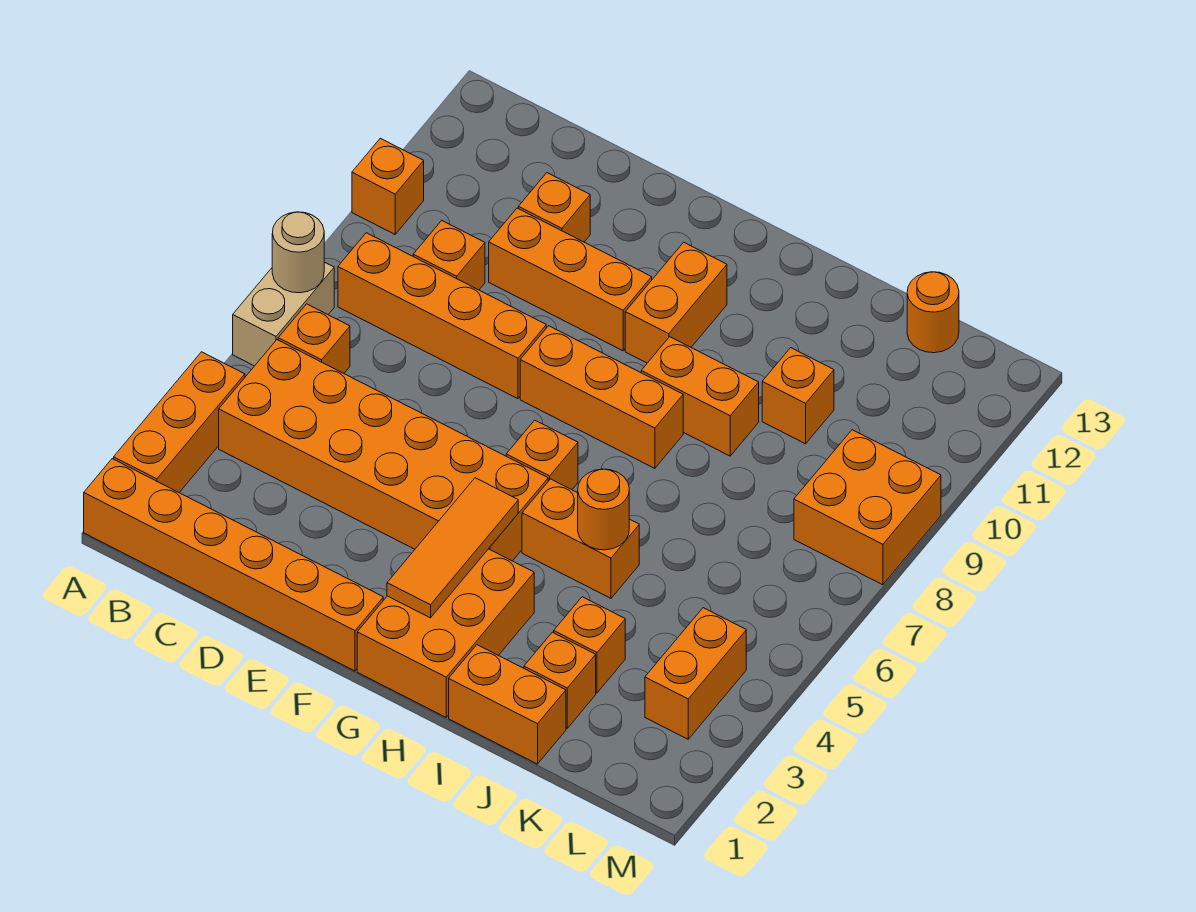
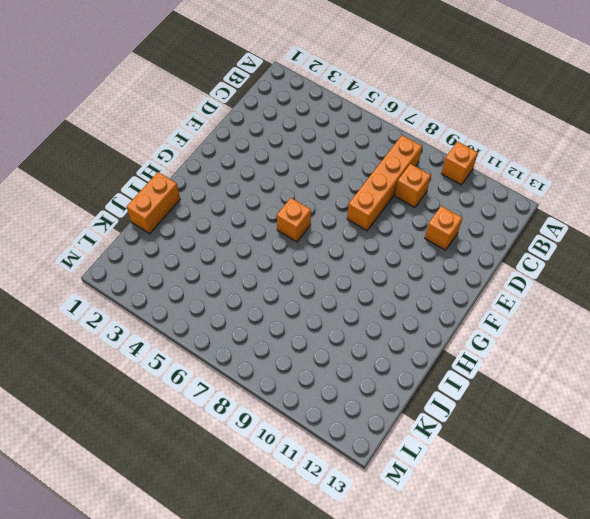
none -> orange 1x6 brick [84,459,383,671]
none -> orange 1x3 brick [114,352,245,492]
none -> tan 1x2 brick [233,262,334,366]

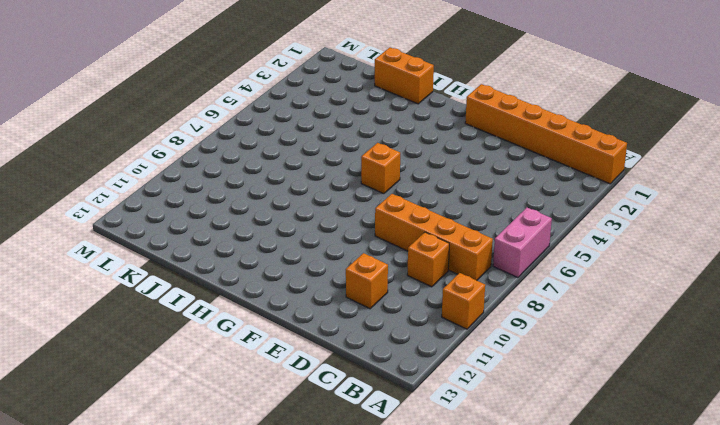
pink 1x2 brick [493,208,552,278] -> tan 1x2 brick [233,262,334,366]
none -> orange 1x3 brick [114,352,245,492]
none -> orange 2x6 brick [219,340,548,561]
none -> orange 1x1 brick [278,304,350,373]

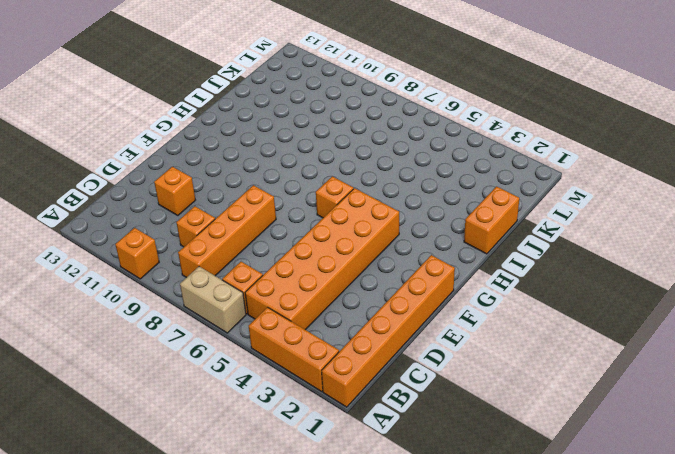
none -> orange 1x3 brick [489,208,652,351]
none -> orange 1x3 brick [520,326,683,468]
none -> orange 2x3 brick [357,549,534,717]

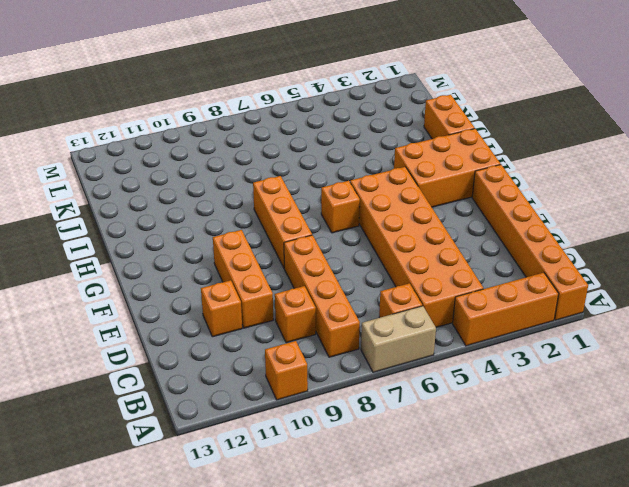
none -> orange 1x2 brick [625,242,727,363]
none -> orange 1x2 brick [522,479,639,598]
none -> orange 1x2 brick [641,337,759,456]

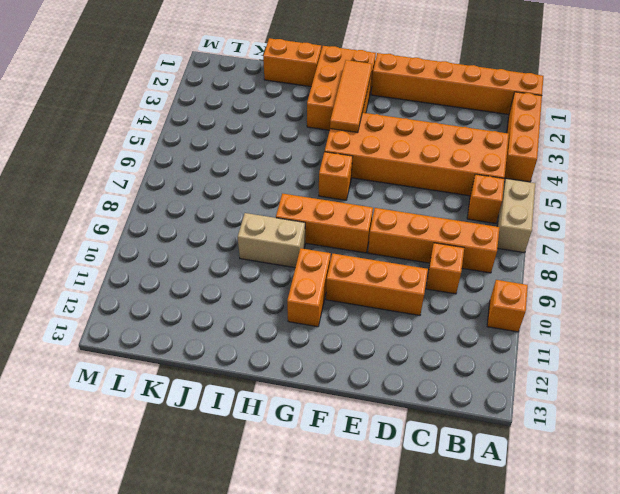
tan 1x2 brick [238,213,305,268] -> orange 1x2 brick [641,337,759,456]
none -> orange 1x1 brick [518,173,590,242]
none -> orange 1x2 brick [522,479,639,598]
none -> orange 1x1 brick [524,632,596,728]

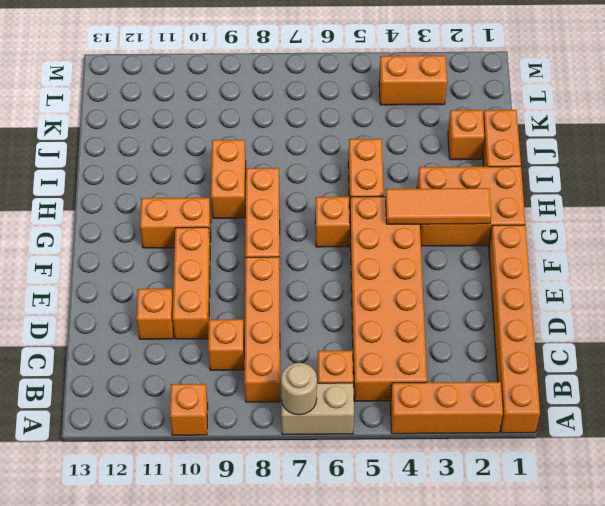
none -> orange 1x1 brick [554,597,625,693]
none -> orange 1x1 brick [762,348,834,444]
none -> orange 1x1 round brick [907,272,959,353]

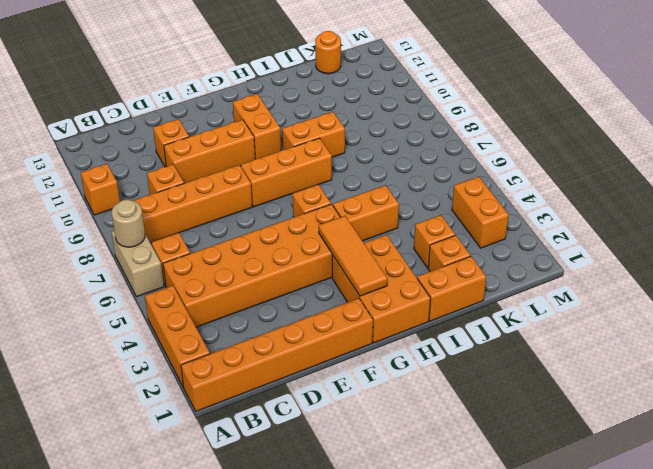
none -> orange 1x1 brick [762,348,834,444]
none -> orange 2x2 brick [794,430,941,585]
none -> orange 1x1 round brick [578,469,629,550]

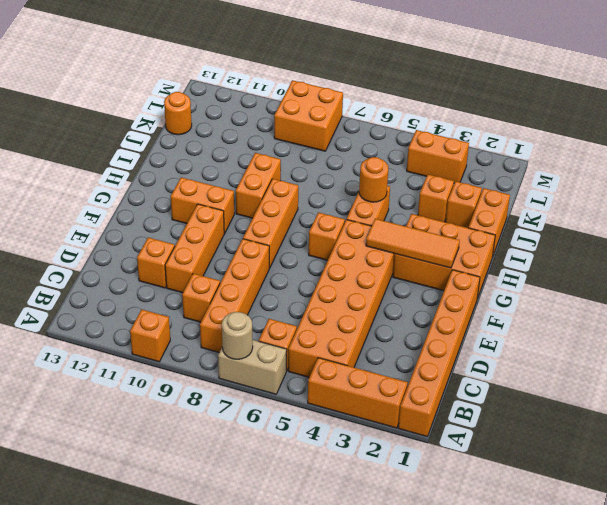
none -> orange 1x1 brick [762,348,834,444]

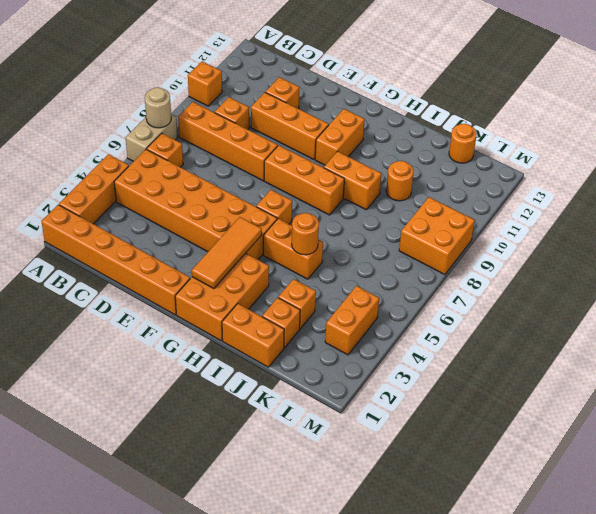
orange 1x1 round brick [386,161,414,201] -> orange 1x1 brick [762,348,834,444]

